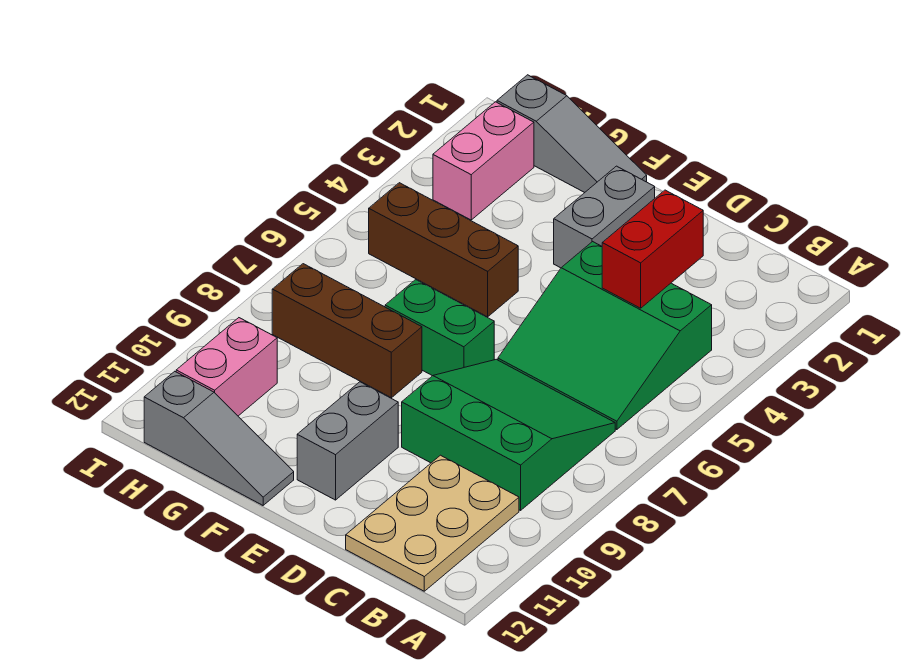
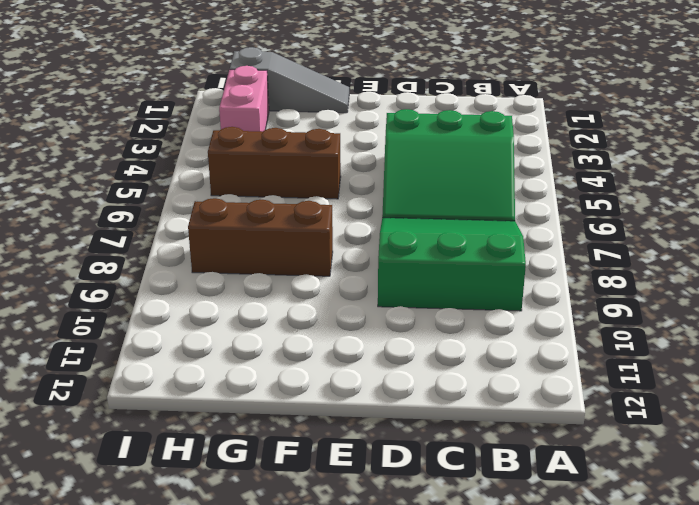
none -> tan 2x3 plate [346,455,519,591]
none -> grey 1x2 brick [554,166,655,268]
none -> green 1x2 brick [385,280,494,376]

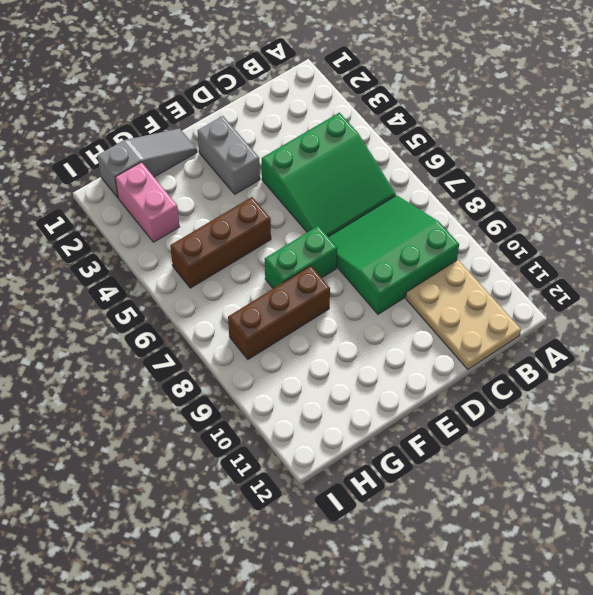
none -> grey 1x2 brick [297,382,398,500]
none -> grey 1x3 slope [144,371,294,505]
none -> pink 1x2 brick [176,318,277,416]

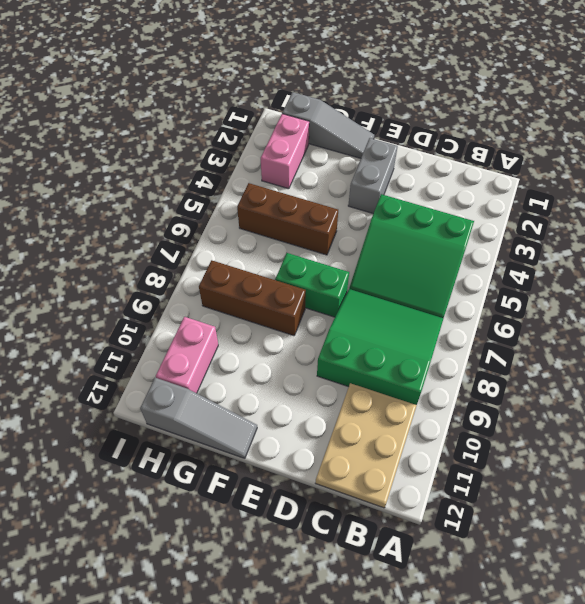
none -> grey 1x2 brick [297,382,398,500]
none -> red 1x2 brick [602,190,703,308]

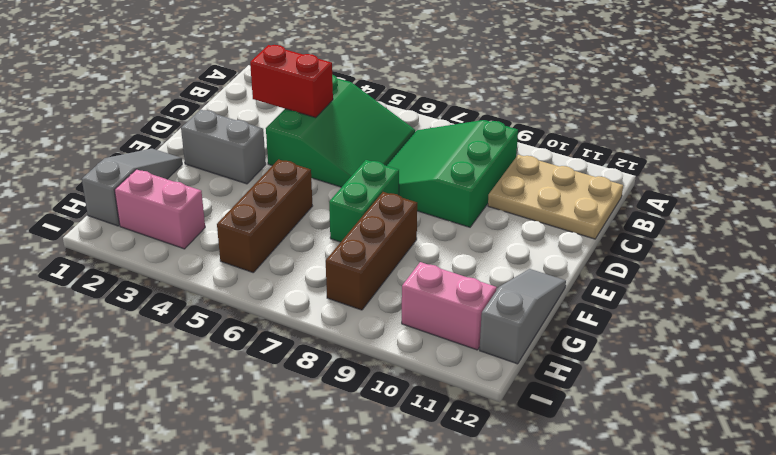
none -> grey 1x2 brick [297,382,398,500]

